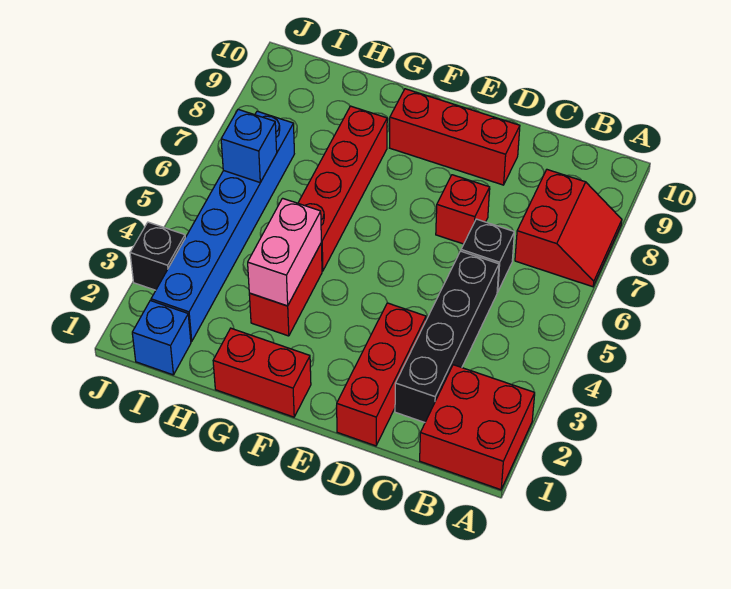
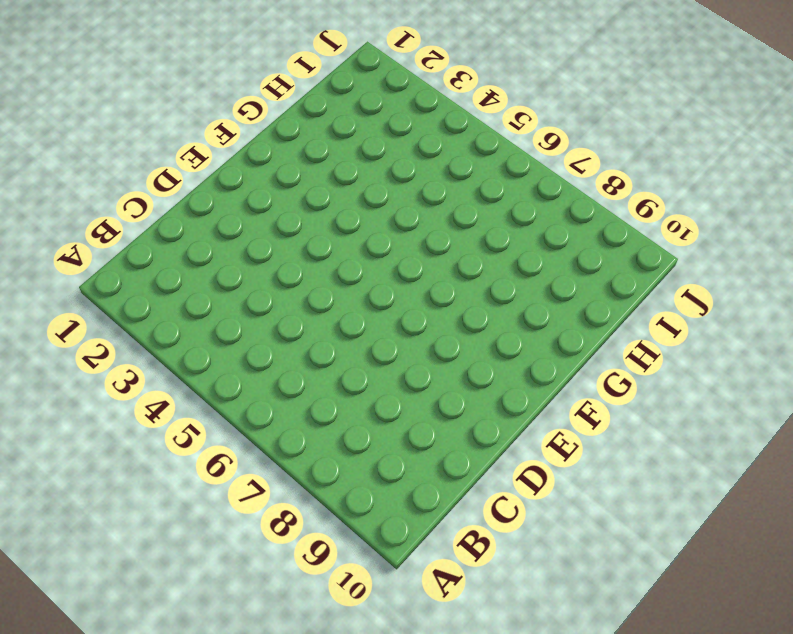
none -> red 2x2 brick [420,365,535,490]
none -> red 2x2 slope [515,170,622,287]
none -> black 1x4 brick [395,251,499,422]

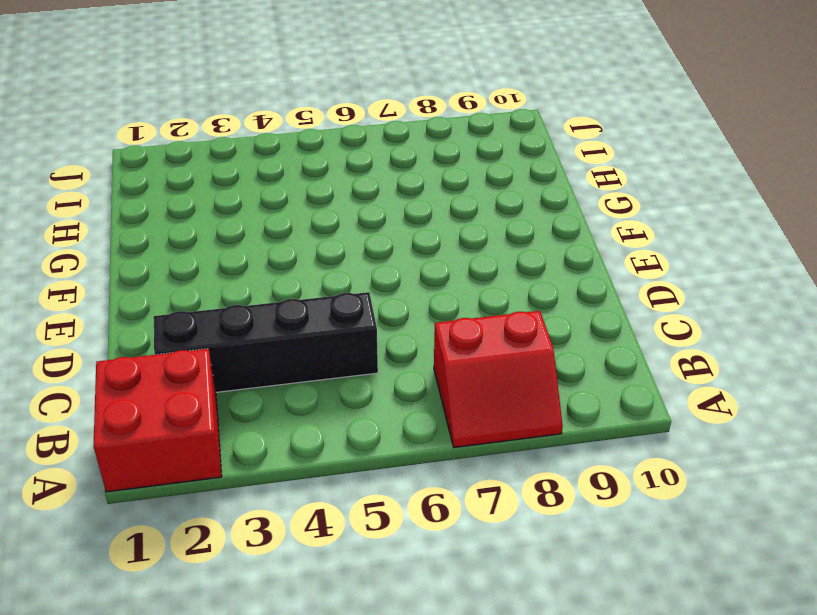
none -> black 1x1 brick [461,219,514,292]
none -> red 1x3 brick [337,303,426,446]
none -> red 1x1 brick [436,175,490,244]

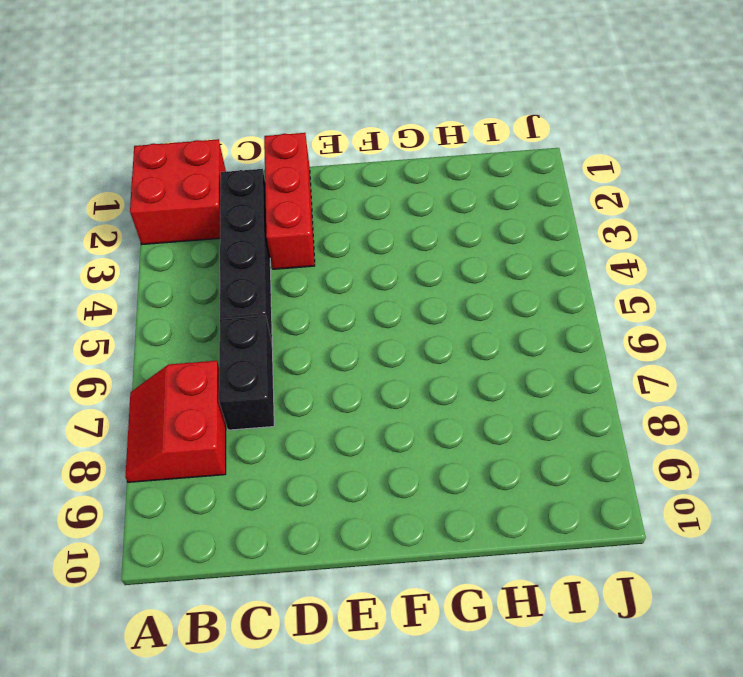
black 1x2 brick [219,315,274,430] -> black 1x1 brick [461,219,514,292]
none -> red 1x1 brick [436,175,490,244]
none -> red 1x3 brick [390,89,520,185]
none -> red 1x2 brick [213,328,311,417]

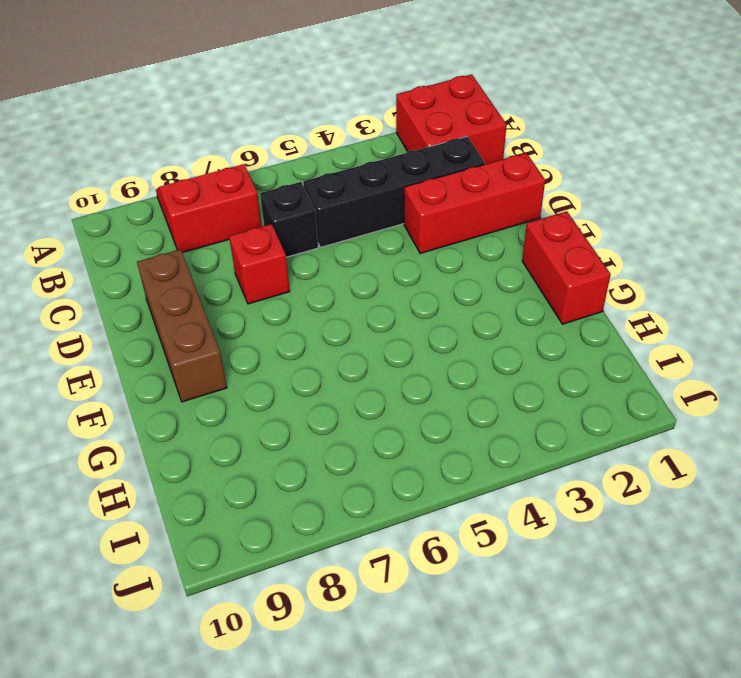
brown 1x3 brick [137,249,227,402] -> red 1x3 brick [390,89,520,185]
none -> red 1x2 brick [249,244,322,336]
none -> red 1x4 brick [298,106,387,271]
none -> blue 1x1 brick [132,301,191,375]

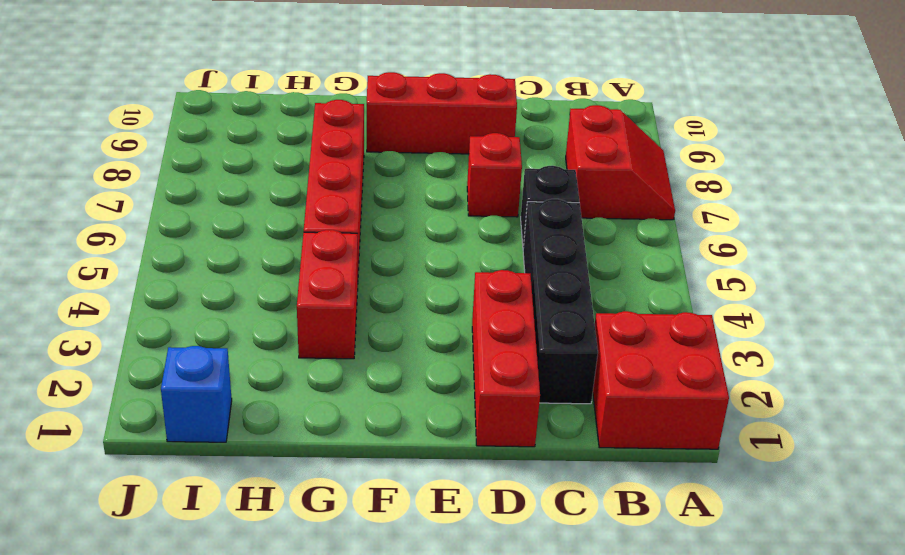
none -> red 1x2 brick [213,328,311,417]
none -> blue 1x6 brick [151,111,294,342]
none -> black 1x1 brick [130,222,185,290]

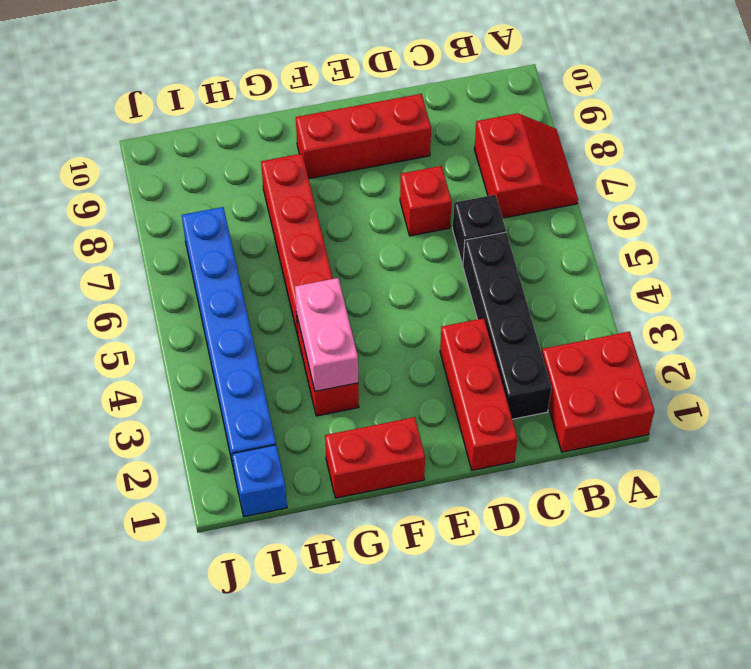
none -> black 1x1 brick [130,222,185,290]
none -> blue 1x1 brick [221,109,277,182]

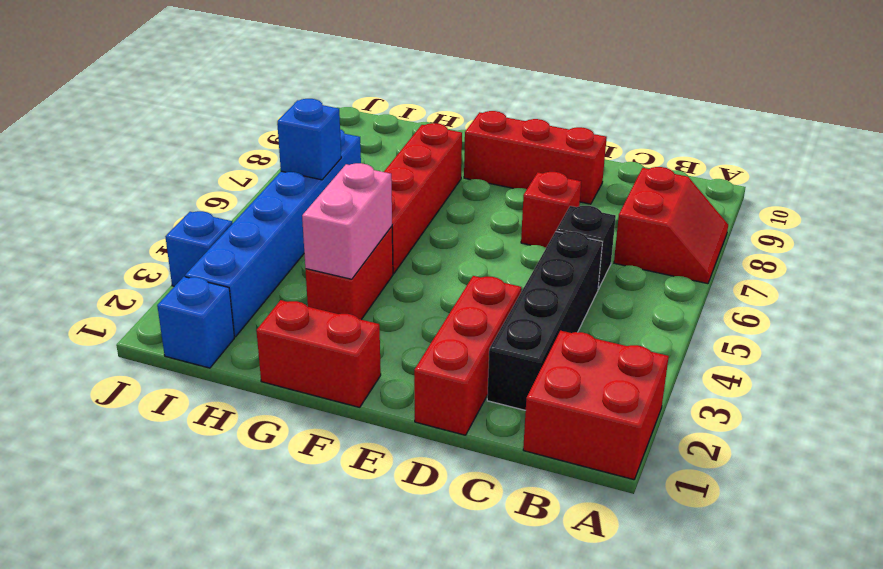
blue 1x1 brick [165,211,233,286] -> black 1x1 brick [130,222,185,290]

